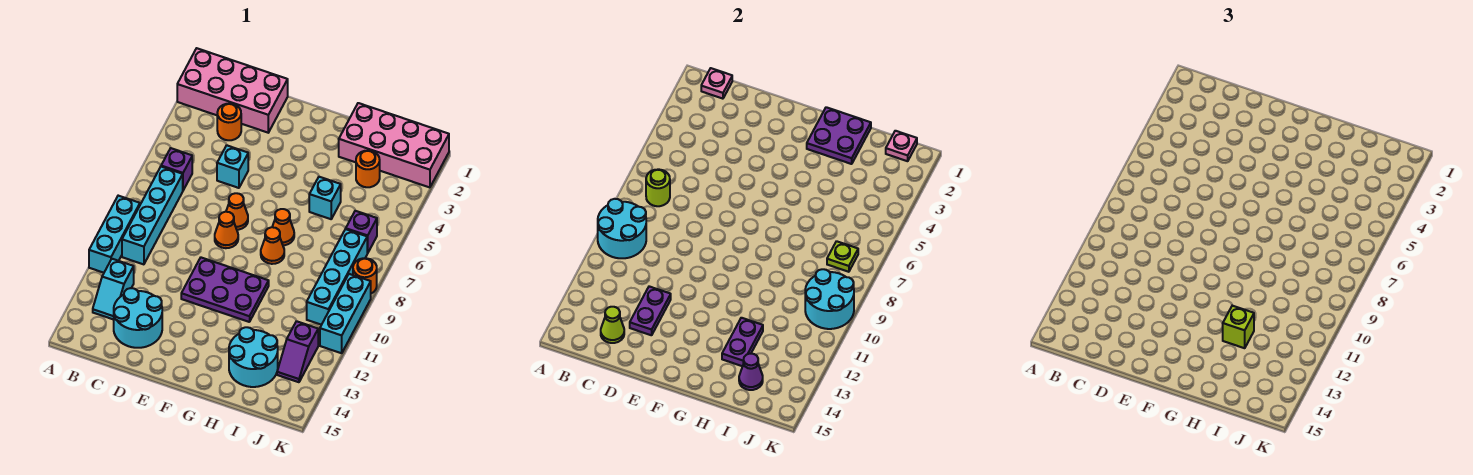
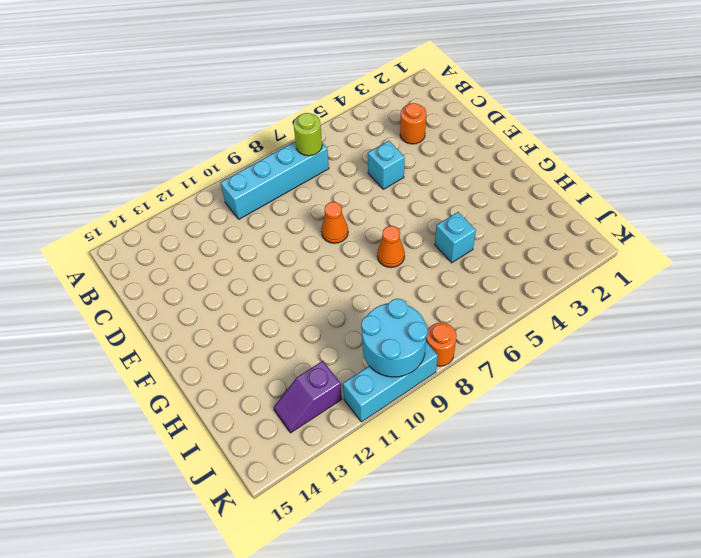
none -> pink 2x4 brick [177,48,288,133]
none -> cyan 1x3 brick [89,196,140,273]
none -> purple 1x1 brick [161,148,192,190]
none -> cyan 1x2 slope [93,259,134,320]

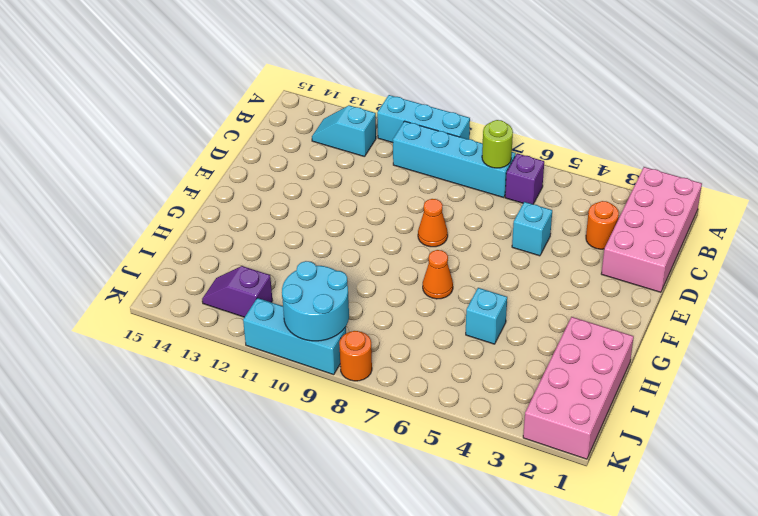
none -> cyan 2x2 round brick [114,288,162,348]
none -> orange 1x1 cone [226,193,248,230]
none -> purple 2x3 plate [181,258,269,322]
none -> orange 1x1 cone [261,227,284,264]

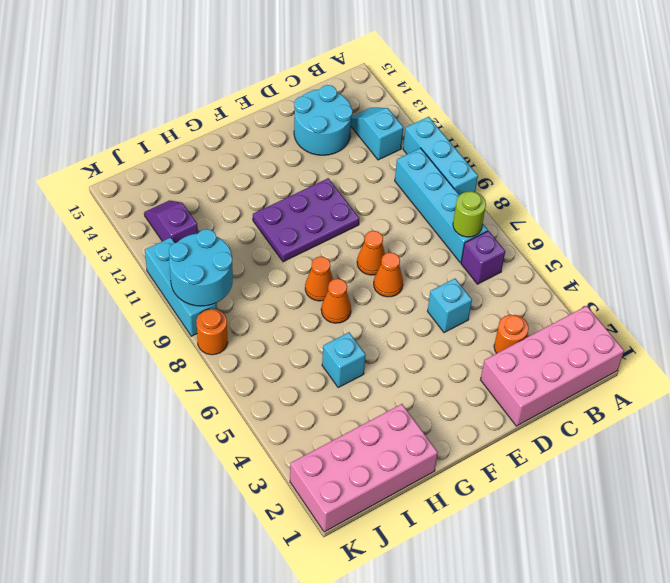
none -> cyan 2x2 round brick [229,327,278,387]
none -> orange 1x1 round brick [356,151,380,187]
none -> purple 1x1 brick [346,211,377,253]
none -> cyan 1x4 brick [307,229,367,325]

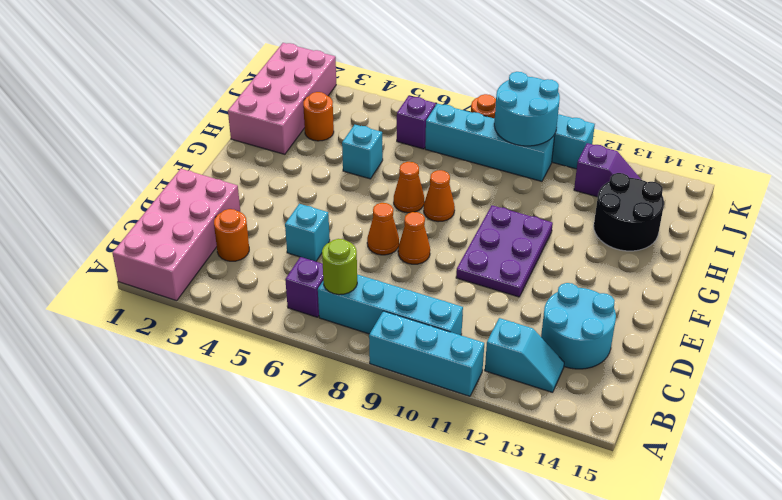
black 2x2 round brick [594,173,664,251] -> cyan 2x2 round brick [229,327,278,387]
none -> cyan 2x2 round brick [598,199,646,258]
none -> pink 1x1 plate [701,68,732,99]
none -> lime 1x1 cone [601,307,624,343]
none -> purple 1x2 plate [630,286,671,335]

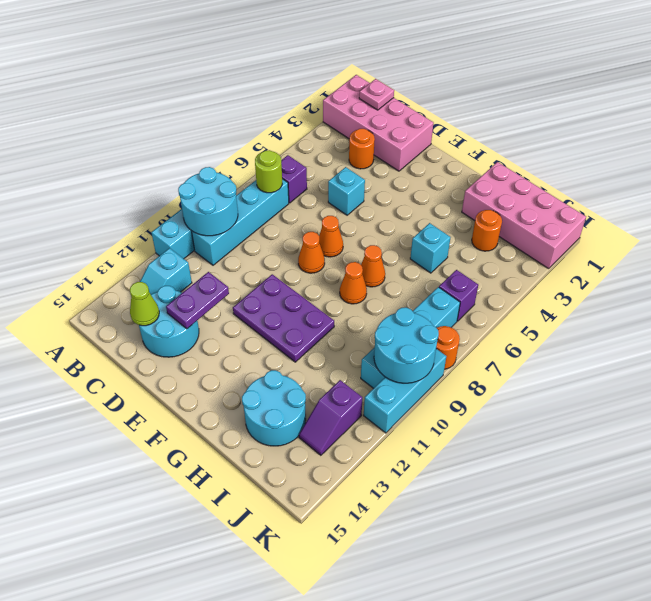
none -> purple 2x2 plate [807,107,871,164]
none -> purple 1x2 plate [722,318,763,366]
none -> purple 1x1 cone [739,354,763,390]
none -> pink 1x1 plate [886,131,917,161]

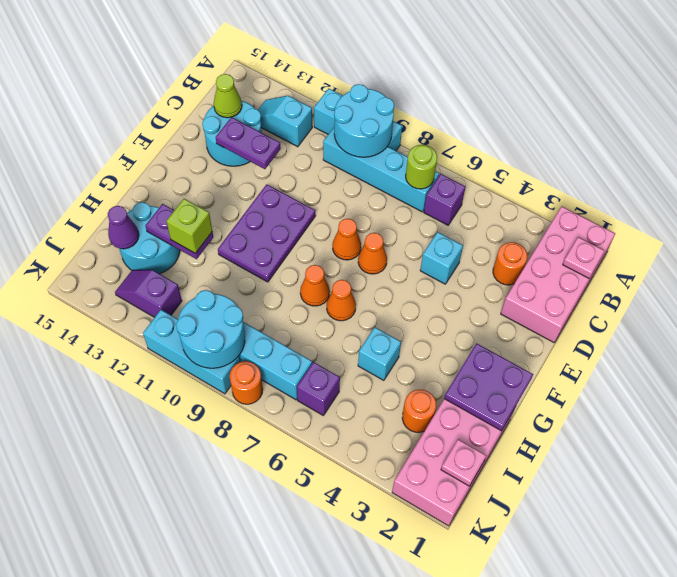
none -> lime 1x1 plate [827,241,858,272]

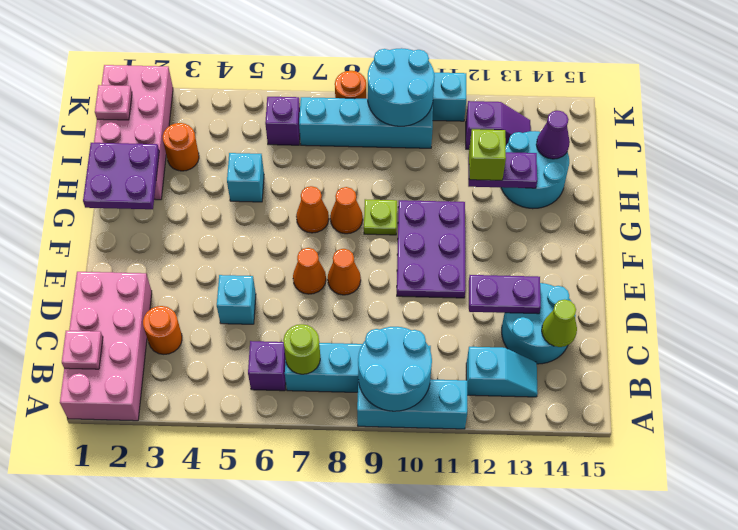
lime 1x1 plate [364,199,397,235] -> lime 1x1 plate moved to [827,241,858,272]

